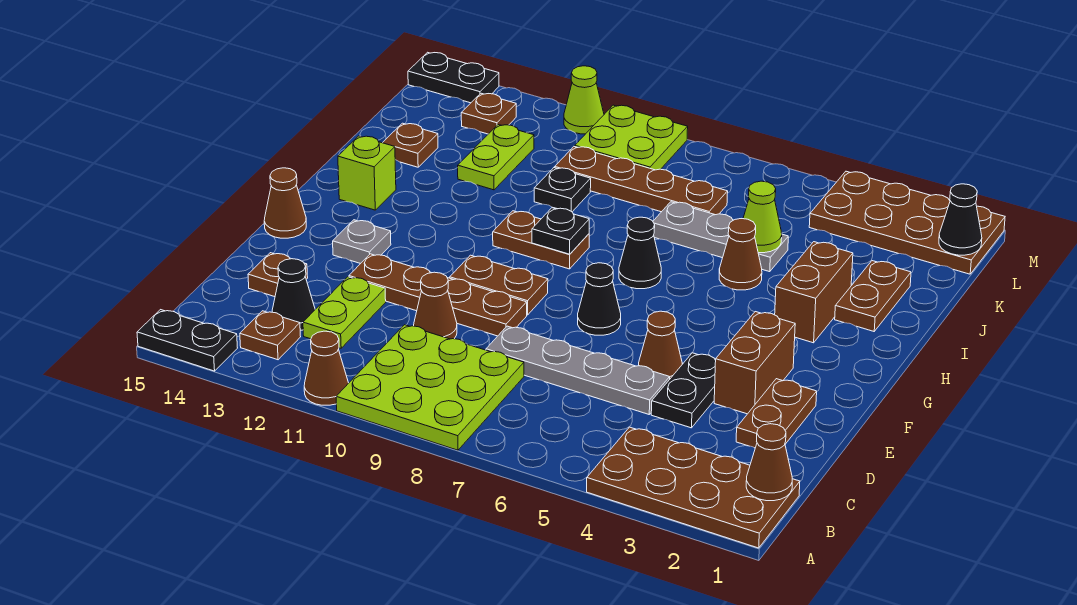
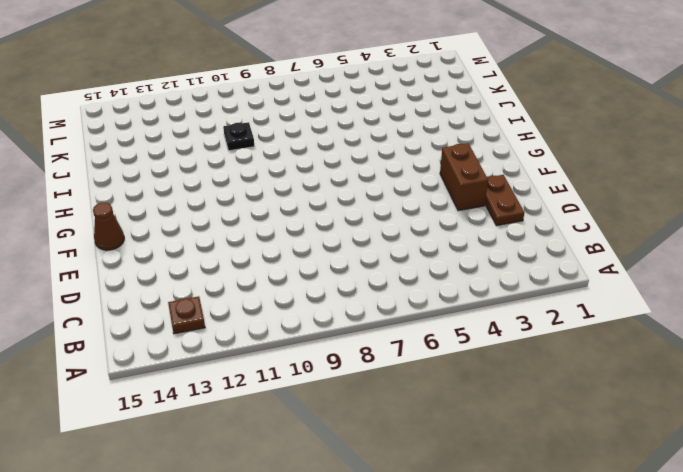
none -> brown 2x4 plate [587,427,800,548]
none -> lime 3x3 plate [336,325,524,450]
none -> brown 1x1 cone [304,331,348,405]
none -> black 1x2 plate [137,310,237,371]

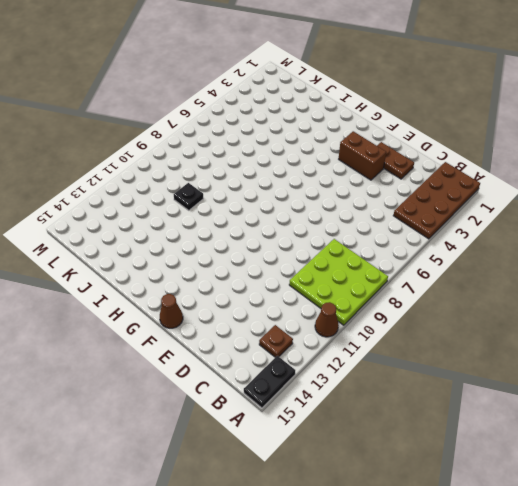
none -> lime 1x2 plate [303,277,386,348]
none -> black 1x1 cone [272,259,315,331]
none -> black 1x2 plate [651,353,716,428]
none -> grey 1x4 plate [486,326,670,414]

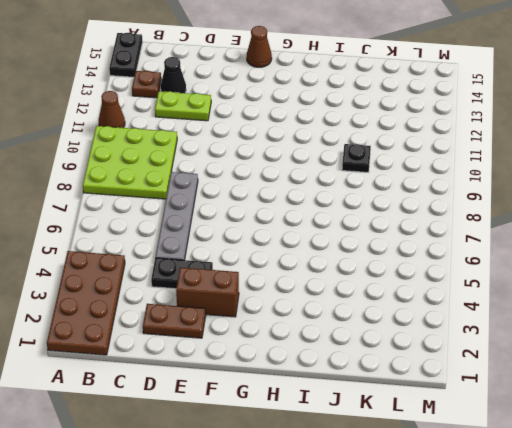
none -> brown 1x1 cone [414,272,457,339]
none -> brown 1x1 plate [248,253,308,297]
none -> brown 1x1 cone [639,311,682,379]
none -> brown 1x4 plate [349,254,527,336]

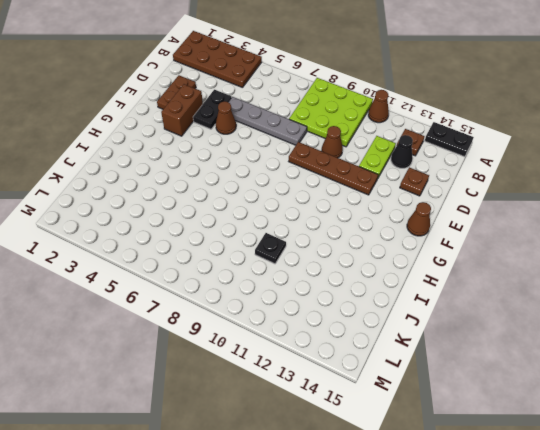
none -> black 1x1 cone [578,263,621,335]
none -> brown 1x2 plate [450,255,548,315]
none -> grey 1x1 plate [333,220,391,264]
none -> brown 1x2 brick [775,242,853,343]

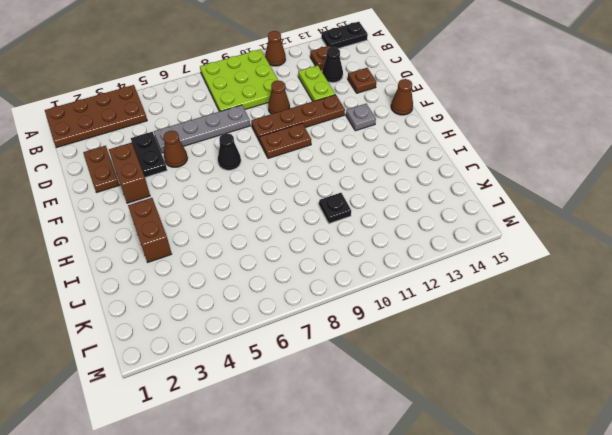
none -> black 1x1 cone [619,217,661,289]
none -> brown 1x2 plate [493,211,589,269]
none -> lime 1x1 brick [338,136,396,210]
none -> brown 1x2 plate [835,261,911,331]

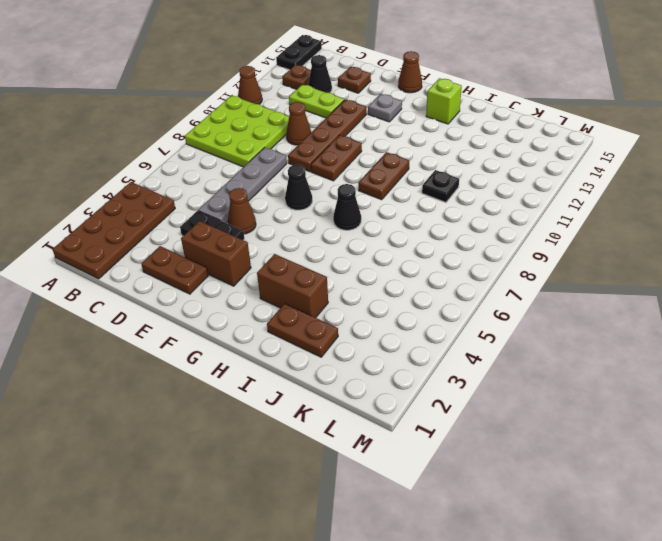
none -> brown 1x1 cone [719,219,762,290]
none -> grey 1x3 plate [653,202,788,272]
none -> lime 1x2 plate [458,125,534,190]
none -> brown 1x1 plate [383,123,438,167]

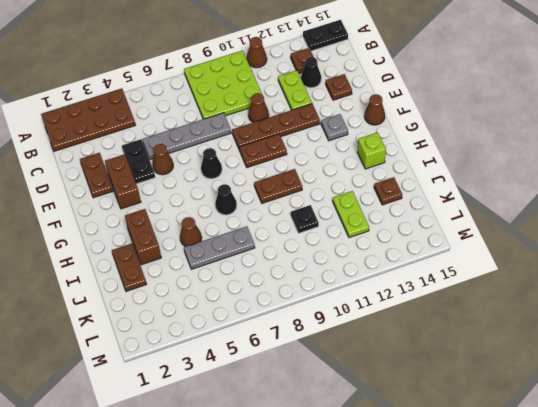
none -> brown 1x4 plate [555,146,728,215]
none -> brown 2x4 plate [809,171,1005,274]
none -> lime 2x2 plate [575,105,688,170]
none -> brown 1x1 plate [461,93,516,134]

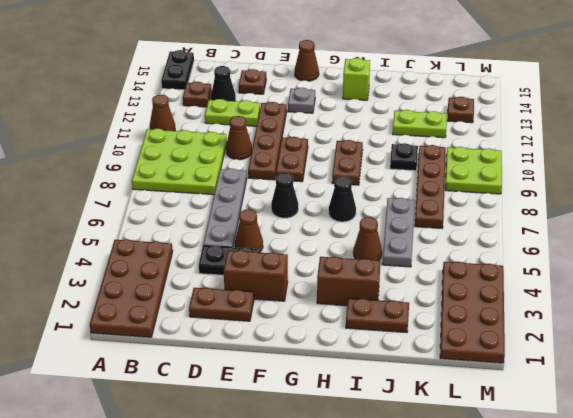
none -> brown 1x1 plate [383,123,438,167]
none -> lime 1x1 cone [564,66,604,134]
none -> black 1x2 plate [408,52,499,103]
none -> brown 1x1 cone [746,424,792,501]

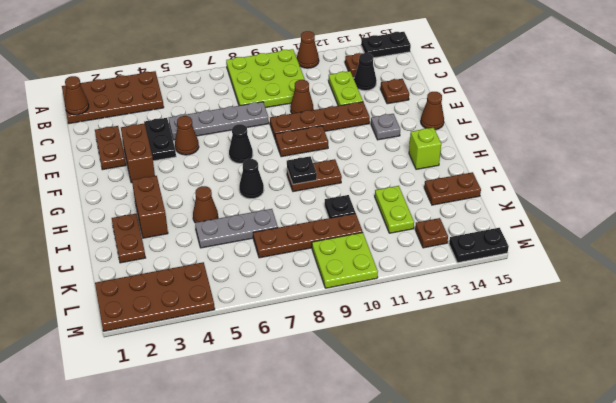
brown 1x2 plate [424,172,481,205] -> brown 1x1 plate [383,123,438,167]
none -> lime 1x1 cone [564,66,604,134]
none -> lime 1x1 cone [743,181,782,253]
none -> black 1x1 cone [939,184,982,255]

